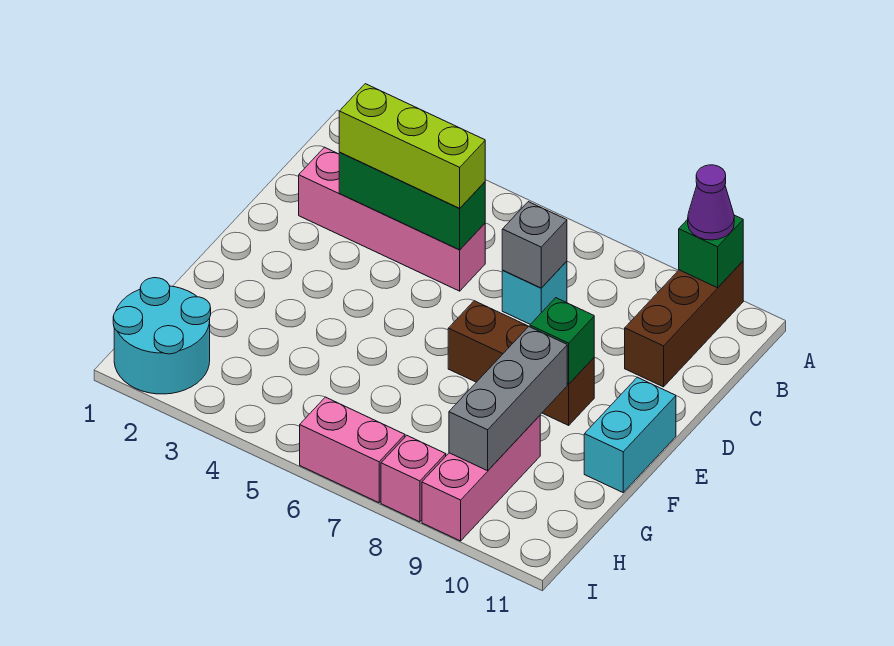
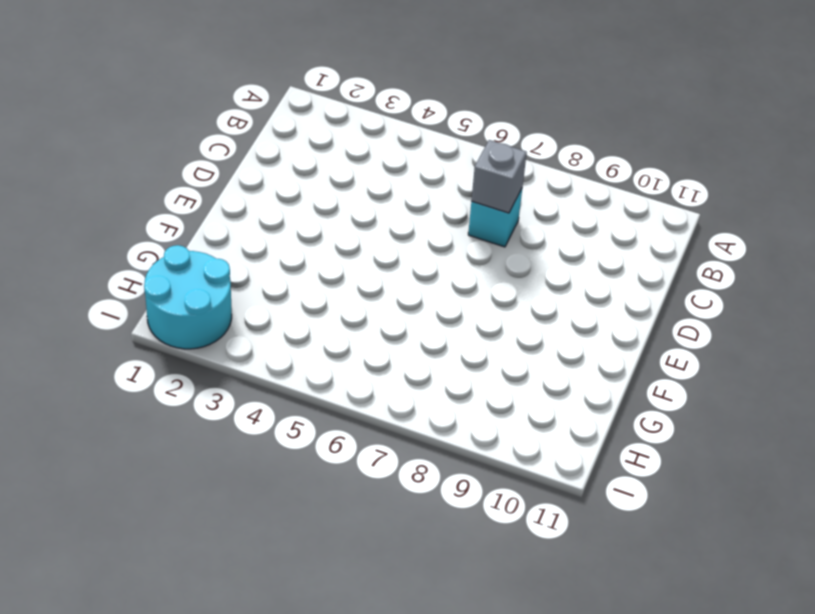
none -> brown 1x3 brick [625,261,743,387]
none -> pink 1x4 brick [299,147,485,291]
none -> brown 1x3 brick [448,301,594,425]

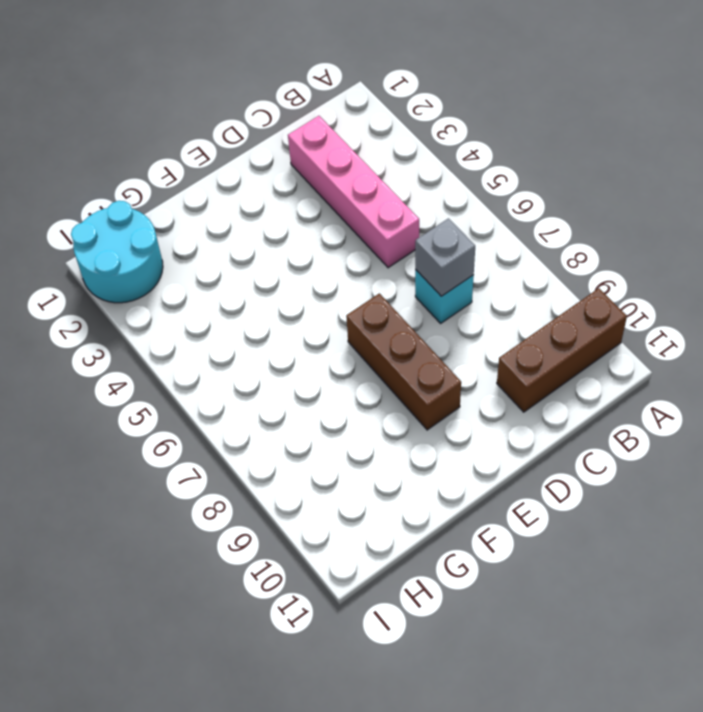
none -> cyan 1x2 brick [584,377,676,492]
none -> pink 1x3 brick [422,416,540,541]
none -> pink 1x2 brick [300,397,405,503]

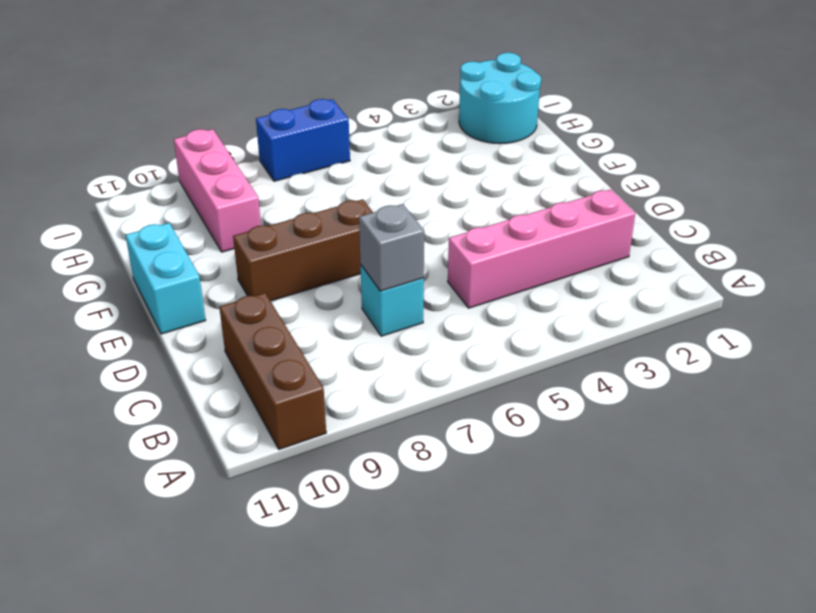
blue 1x2 brick [256,99,350,181] -> pink 1x2 brick [300,397,405,503]
none -> pink 1x1 brick [381,436,446,522]
none -> green 1x1 brick [679,215,743,288]
none -> green 1x3 brick [339,153,485,250]

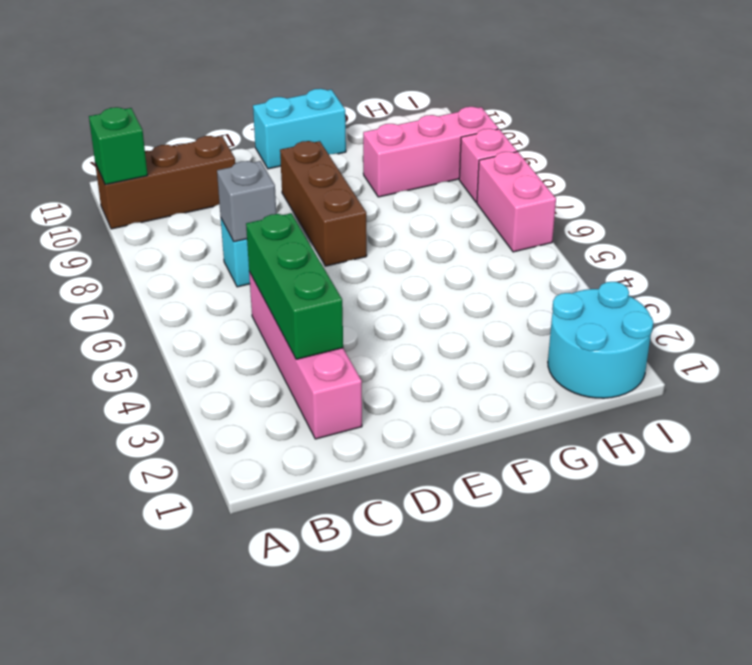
none -> green 1x1 brick [530,298,594,384]
none -> grey 1x3 brick [449,327,567,471]
none -> purple 1x1 cone [688,165,734,240]

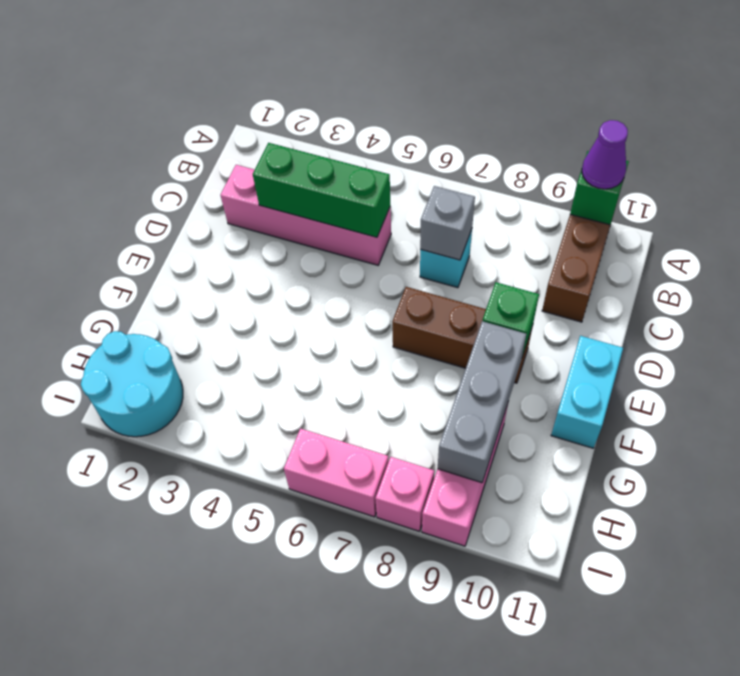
none -> lime 1x3 brick [339,84,485,208]

